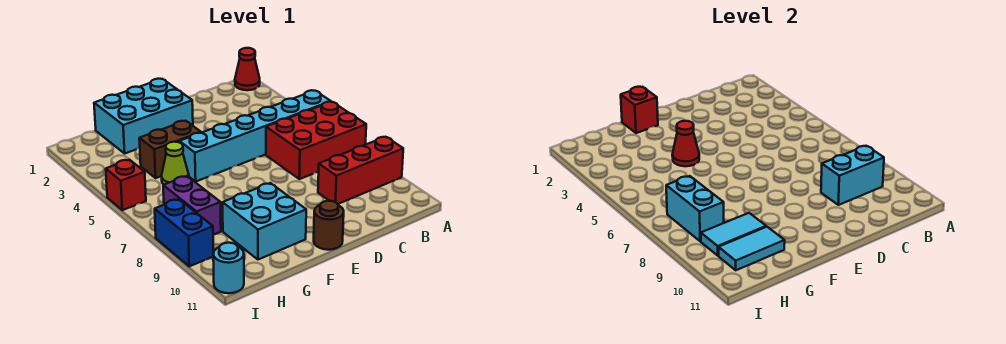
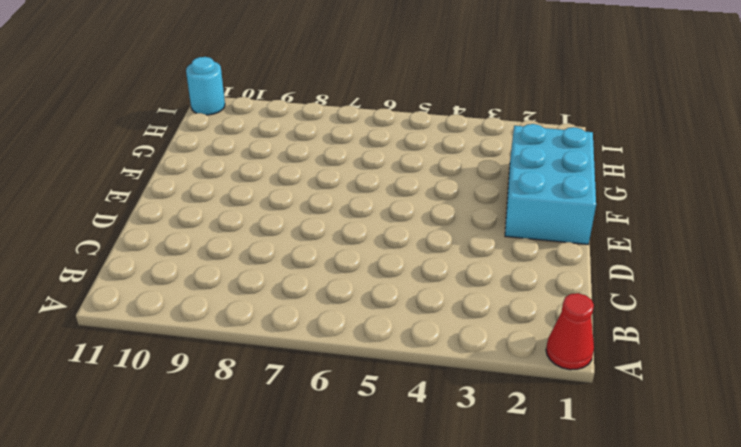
none -> cyan 1x6 brick [179,90,331,181]
none -> red 2x3 brick [266,102,366,179]
none -> red 1x3 brick [318,137,403,204]

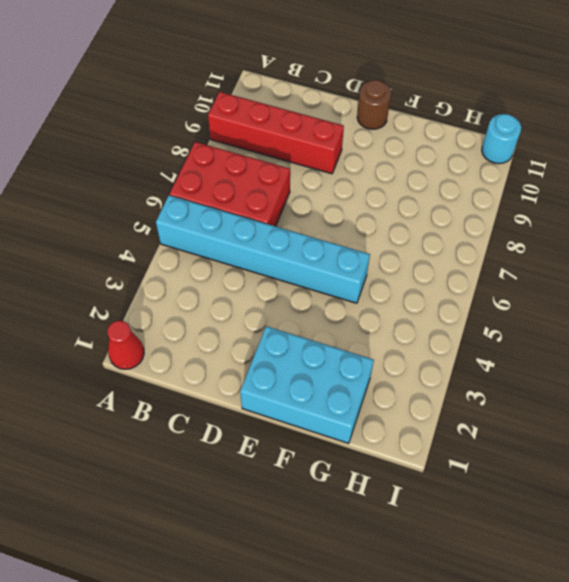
red 1x4 brick [208,92,344,174] -> red 1x3 brick [318,137,403,204]
none -> brown 1x2 brick [139,121,201,178]
none -> cyan 2x2 brick [223,183,306,260]
none -> lime 1x1 cone [162,142,189,185]

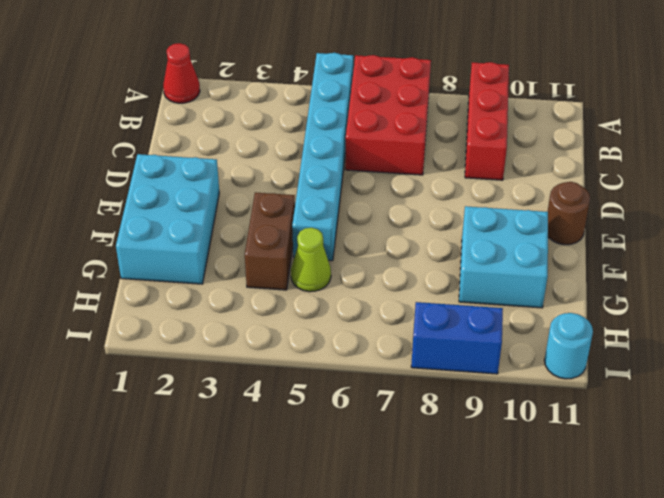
none -> purple 1x2 brick [163,176,221,235]
none -> red 1x1 brick [106,160,146,210]
none -> cyan 1x2 brick [821,146,884,205]

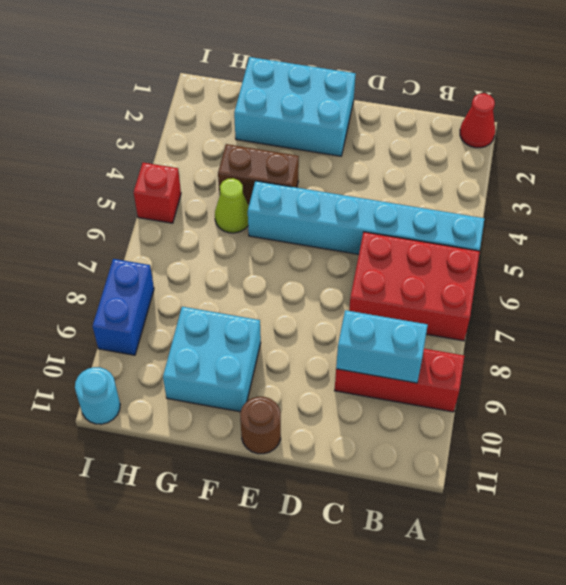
none -> purple 1x2 brick [163,176,221,235]
none -> red 1x1 brick [621,87,658,133]
none -> red 1x1 cone [672,121,699,166]

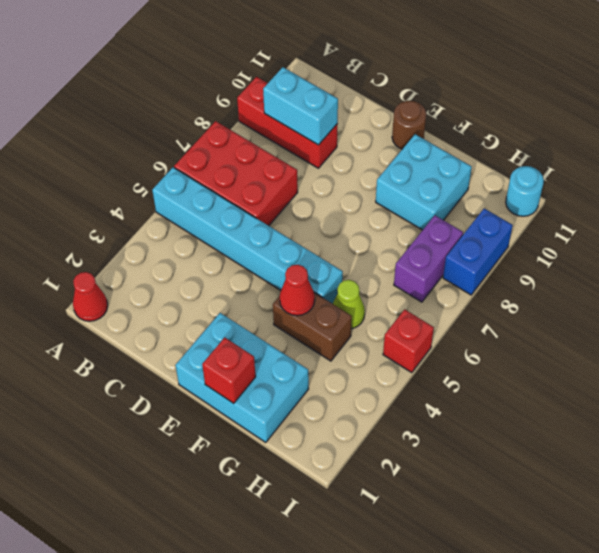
none -> cyan 1x2 tile [701,213,766,256]
none -> cyan 1x2 tile [718,227,785,270]
none -> cyan 1x2 brick [666,176,724,241]

